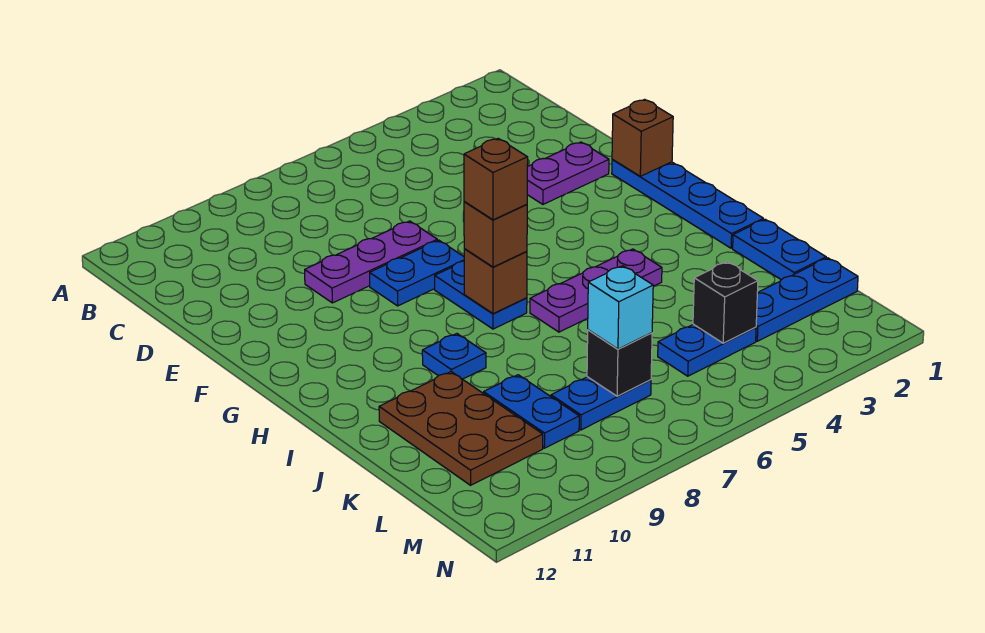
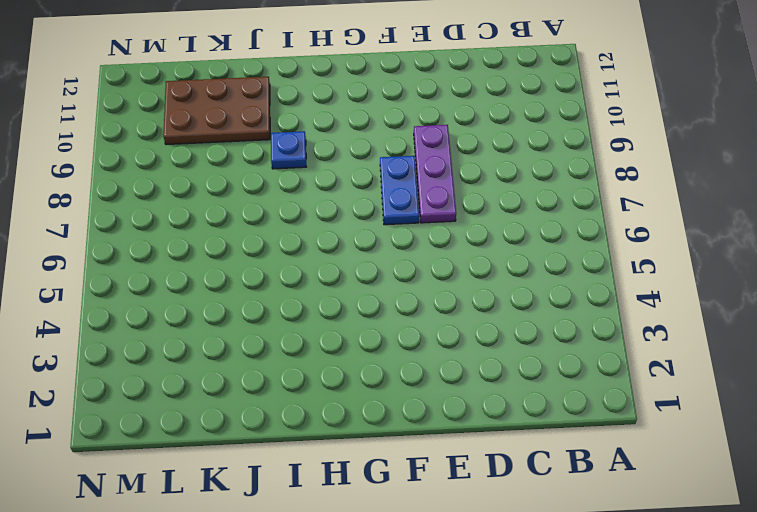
none -> purple 1x2 plate [527,142,609,204]
none -> blue 1x4 plate [612,159,763,248]
none -> blue 1x2 plate [435,261,527,329]

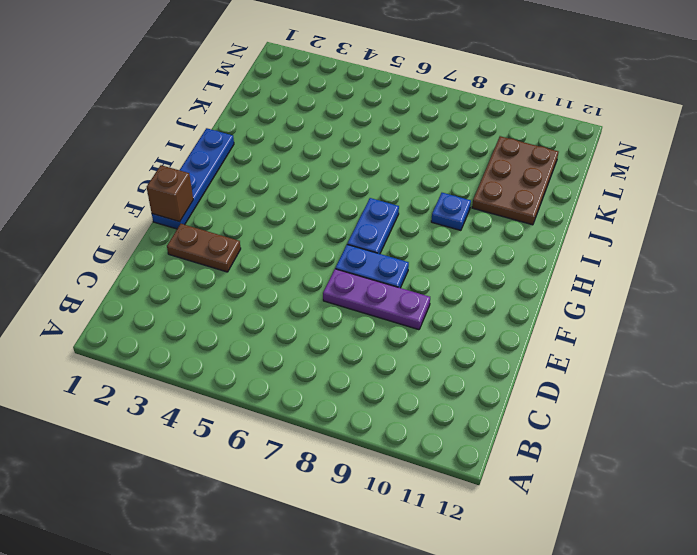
brown 1x2 plate [167,224,241,272] -> purple 1x2 plate [527,142,609,204]
none -> purple 1x3 plate [530,249,662,332]
none -> blue 1x2 plate [733,219,826,280]
none -> blue 1x2 plate [484,375,579,448]

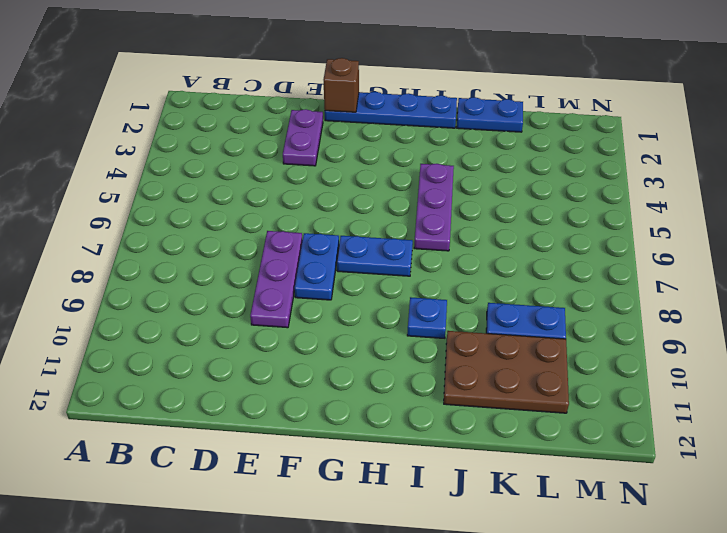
none -> blue 1x3 plate [756,258,858,341]
none -> blue 1x2 plate [658,324,756,376]
none -> blue 1x2 plate [551,377,651,430]

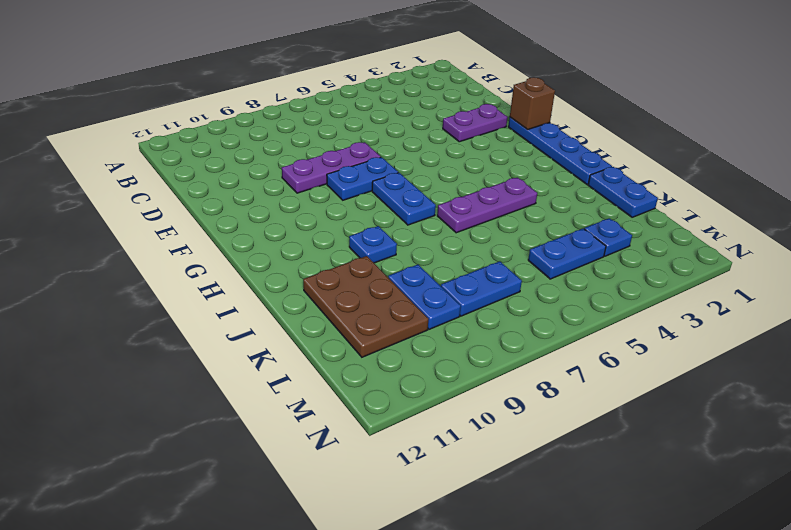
blue 1x1 plate [584,218,632,256] -> blue 1x3 plate [756,258,858,341]
none -> brown 1x1 brick [464,249,527,314]
none -> black 1x1 brick [693,262,758,343]
none -> black 1x1 brick [587,330,652,396]

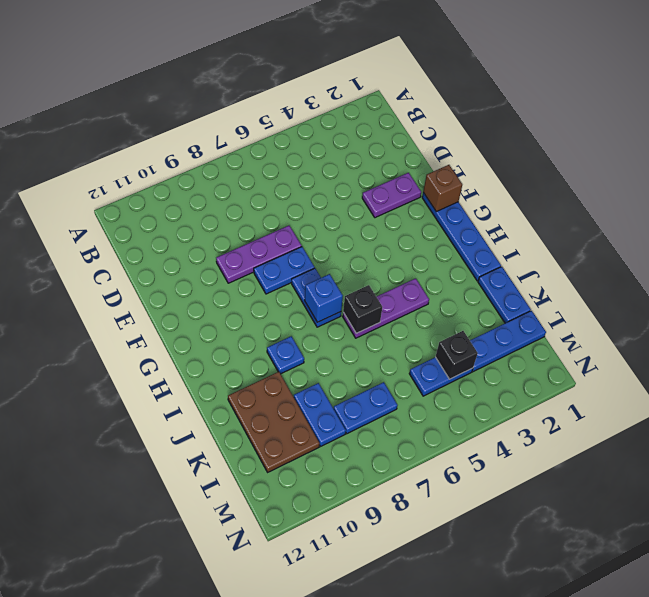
blue 1x1 brick [305,274,343,322] -> brown 1x1 brick [464,249,527,314]
black 1x1 brick [343,285,382,333] -> black 1x1 brick moved to [587,330,652,396]
none -> brown 1x1 brick [464,202,527,267]
none -> cyan 1x1 brick [588,266,653,349]
none -> brown 1x1 brick [464,138,528,220]

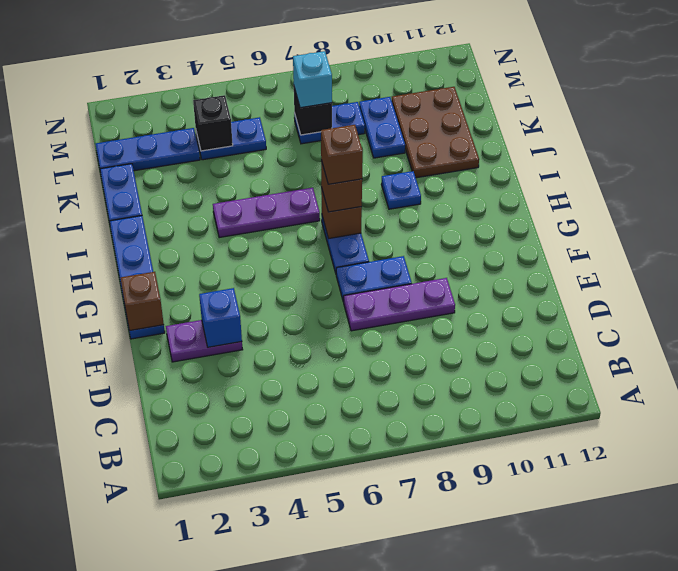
blue 1x1 brick [199,288,242,347] -> none

